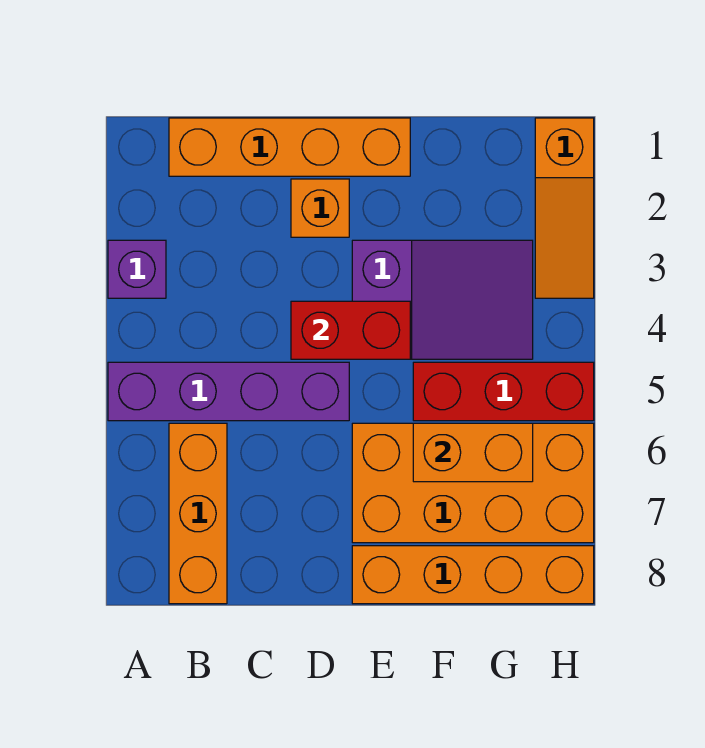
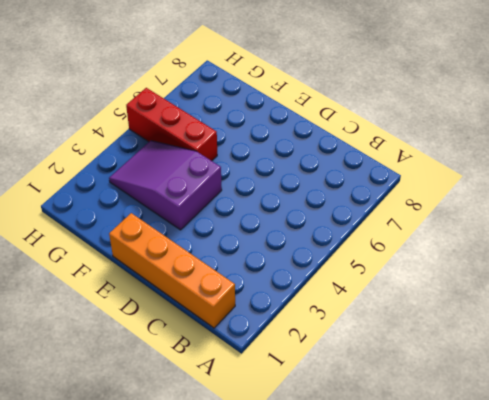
none -> purple 1x1 brick [108,240,166,298]
none -> purple 1x4 brick [108,362,349,421]
none -> orange 1x3 brick [169,423,227,604]

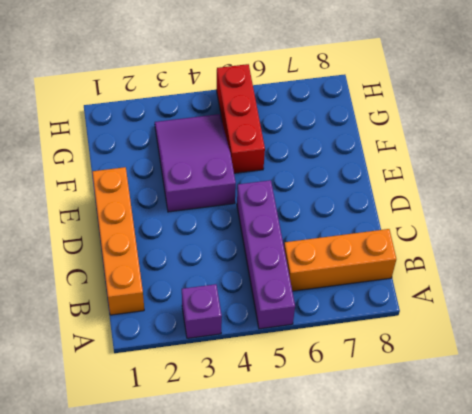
none -> orange 1x1 brick [291,179,349,237]
none -> orange 2x4 brick [352,423,594,543]
none -> orange 1x4 brick [352,546,594,604]

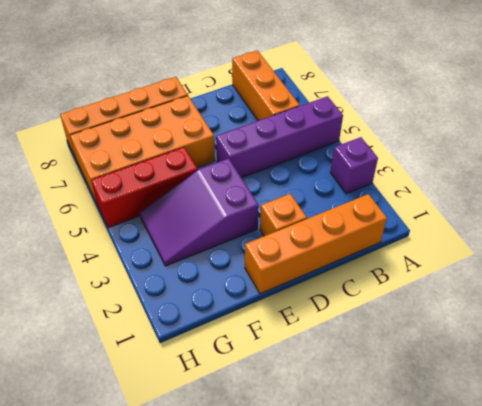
none -> orange 1x3 slope [535,118,594,298]
none -> red 1x2 brick [291,301,410,359]
none -> orange 1x2 brick [413,423,533,482]

